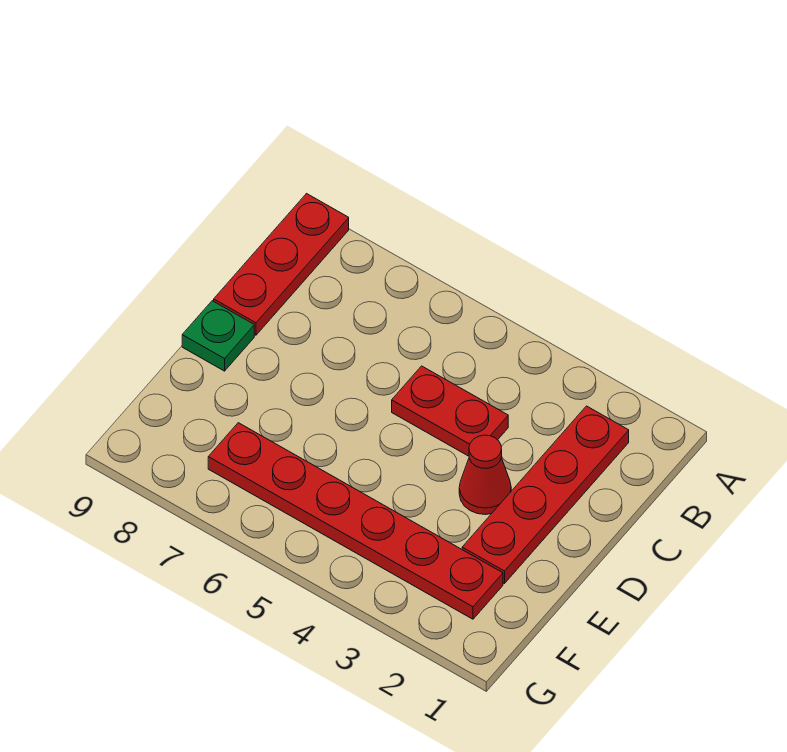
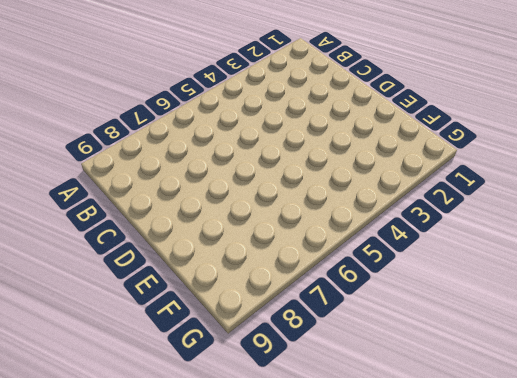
none -> red 1x3 plate [214,194,349,335]
none -> red 1x4 plate [462,406,629,584]

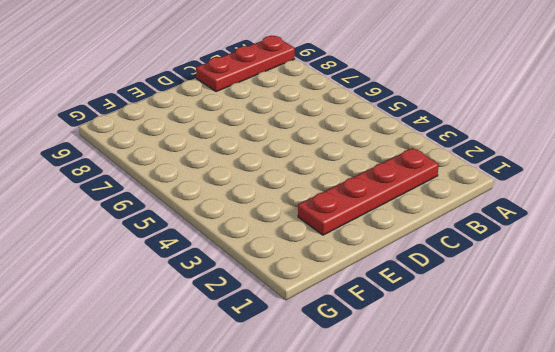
none -> red 1x2 plate [392,366,508,456]
none -> red 1x1 cone [459,435,511,515]

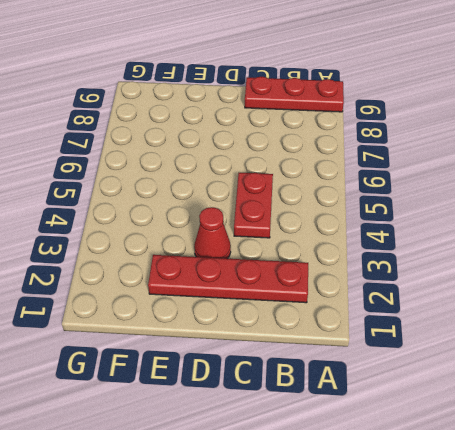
none -> green 1x1 plate [182,301,254,371]
none -> red 1x6 plate [208,423,503,619]

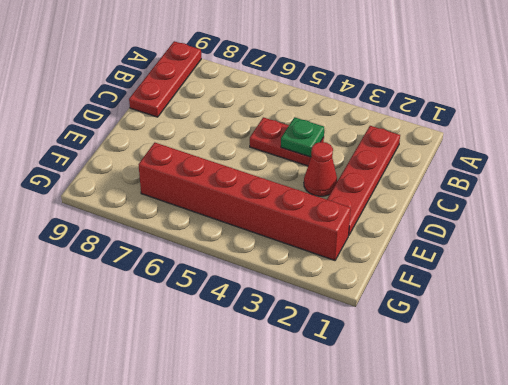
green 1x1 plate [281,117,324,157] -> green 1x1 plate moved to [182,301,254,371]
red 1x6 brick [139,143,351,260] -> red 1x6 plate [208,423,503,619]

